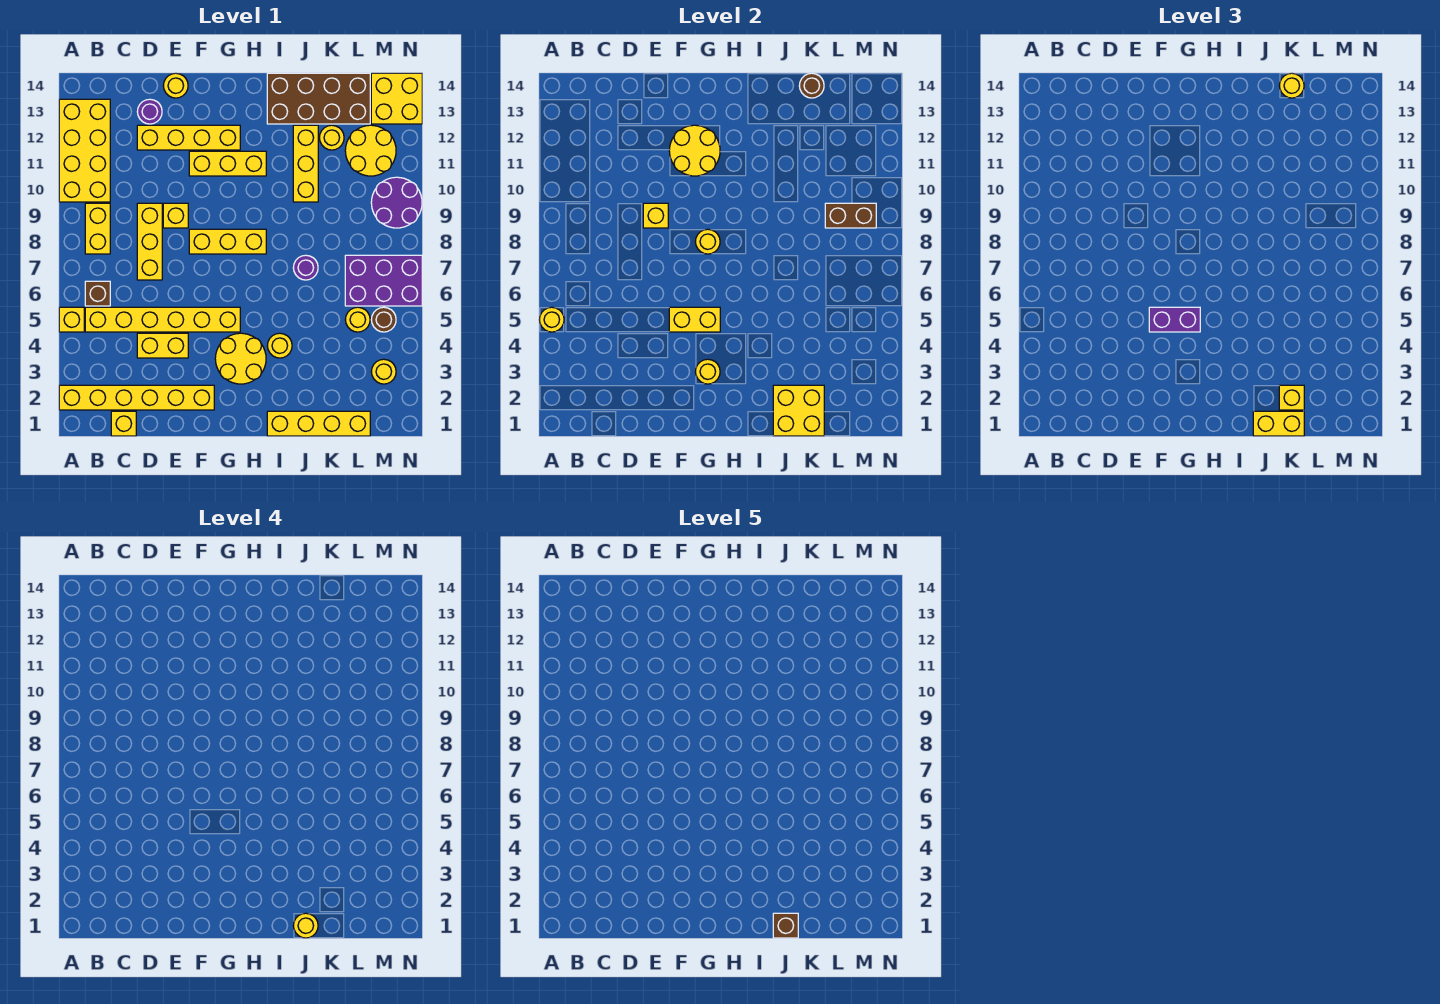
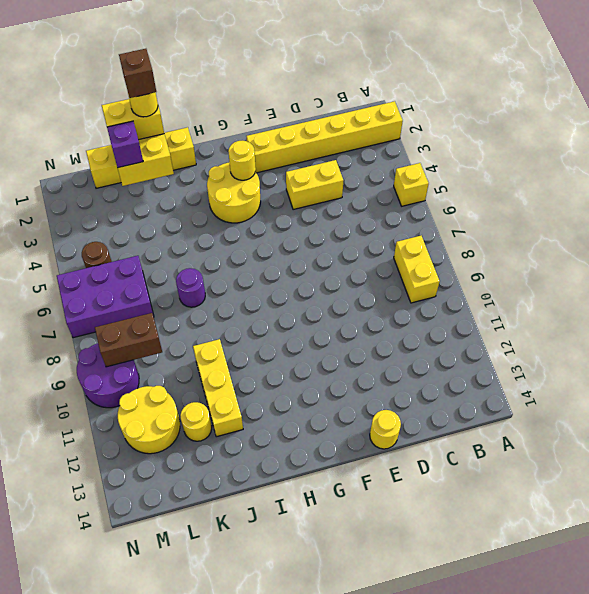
purple 1x1 brick [107,121,143,168] -> yellow 1x1 brick [1279,385,1304,410]
none -> yellow 2x4 brick [59,99,110,202]
none -> yellow 1x6 brick [85,307,240,332]
none -> brown 1x1 brick [85,281,110,306]
none -> yellow 1x1 brick [111,411,136,436]

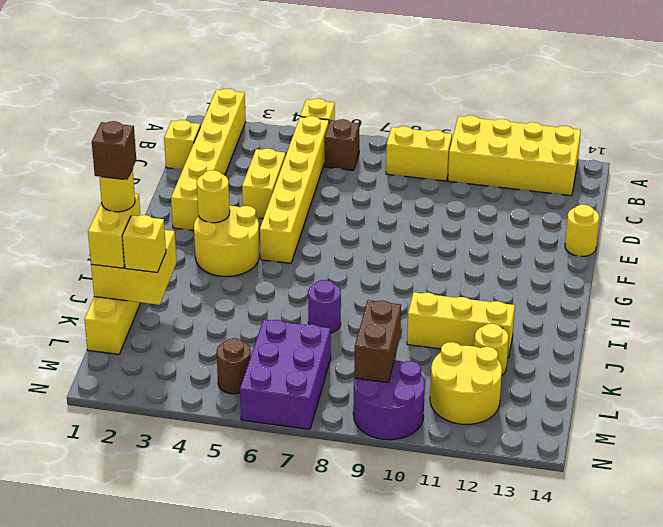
none -> yellow 1x3 brick [137,203,162,280]
none -> yellow 1x4 brick [137,125,240,150]
none -> purple 1x1 round brick [137,99,162,124]
none -> yellow 1x1 brick [163,203,188,228]

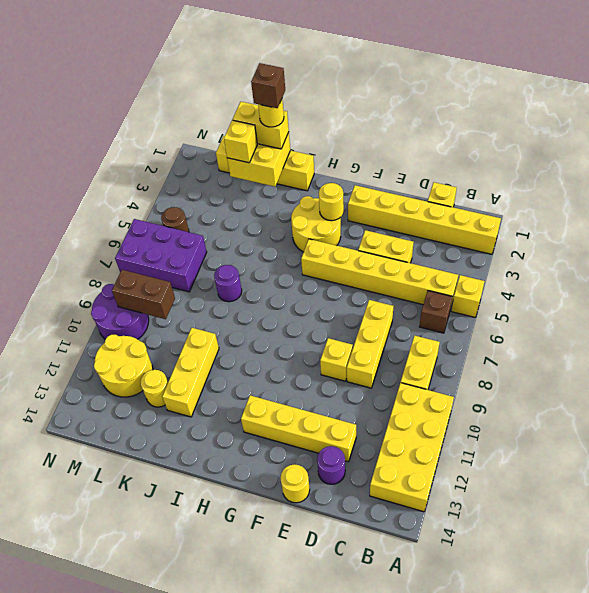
none -> yellow 1x3 brick [189,229,266,254]
none -> yellow 1x3 brick [189,151,266,176]
none -> yellow 1x1 round brick [267,333,292,358]
none -> brown 2x4 brick [267,73,370,124]

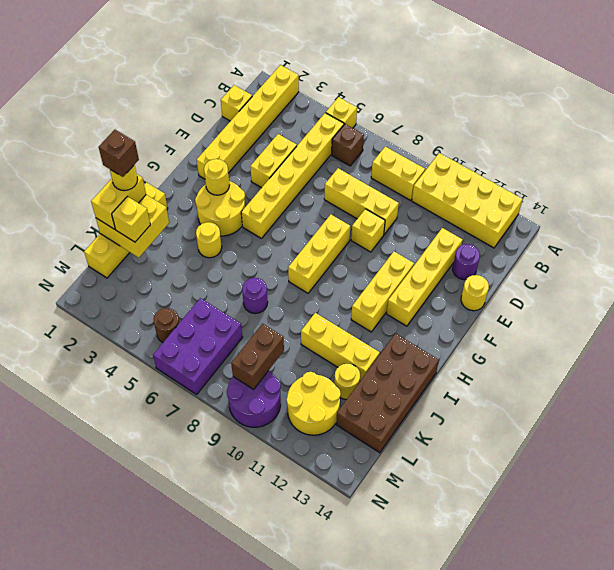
none -> yellow 1x1 round brick [345,307,370,332]
none -> yellow 1x1 round brick [371,359,396,384]
none -> yellow 2x2 brick [371,73,422,124]
none -> yellow 1x1 round brick [539,307,564,332]

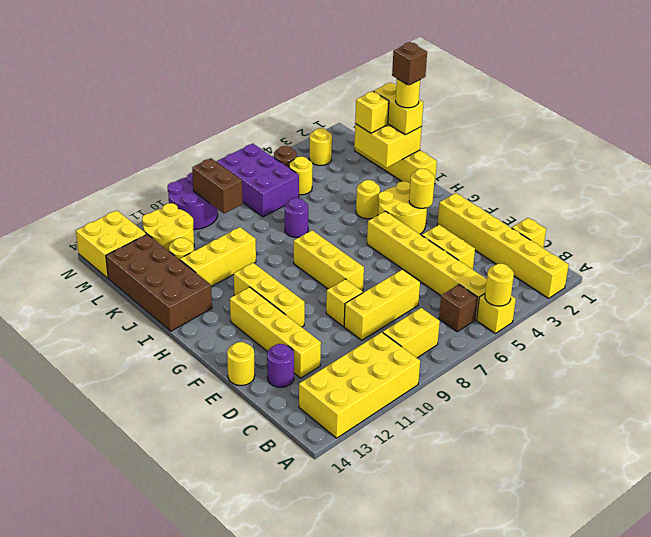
none -> yellow 1x1 brick [643,203,668,228]
none -> yellow 1x2 brick [669,307,720,332]
none -> yellow 2x2 round brick [669,125,720,176]
none -> yellow 1x1 round brick [695,229,720,254]

